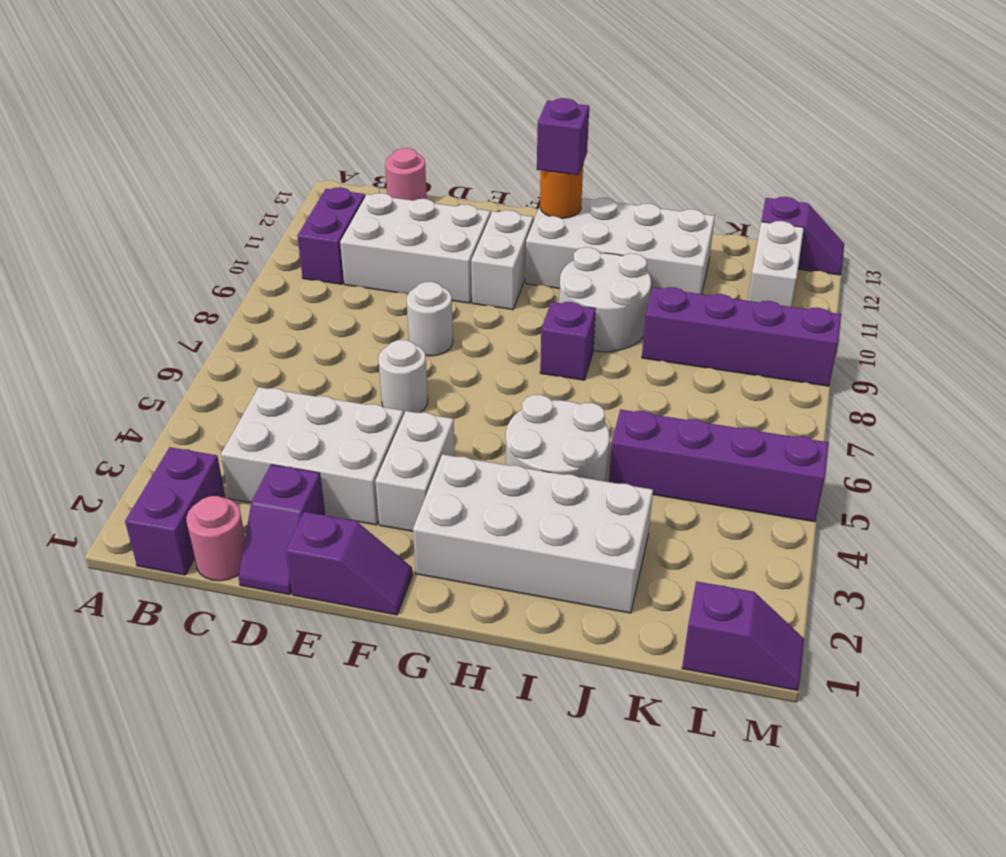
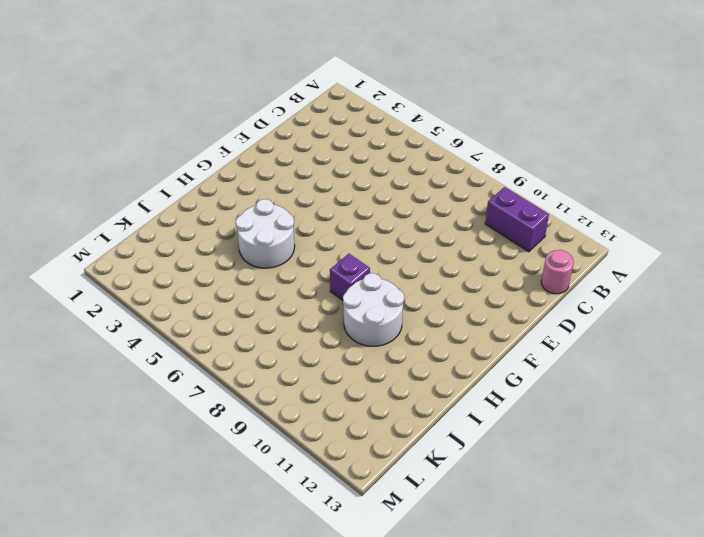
none -> purple 1x2 brick [125,447,225,575]
none -> pink 1x1 round brick [186,496,245,581]
none -> white 2x3 brick [221,387,404,525]

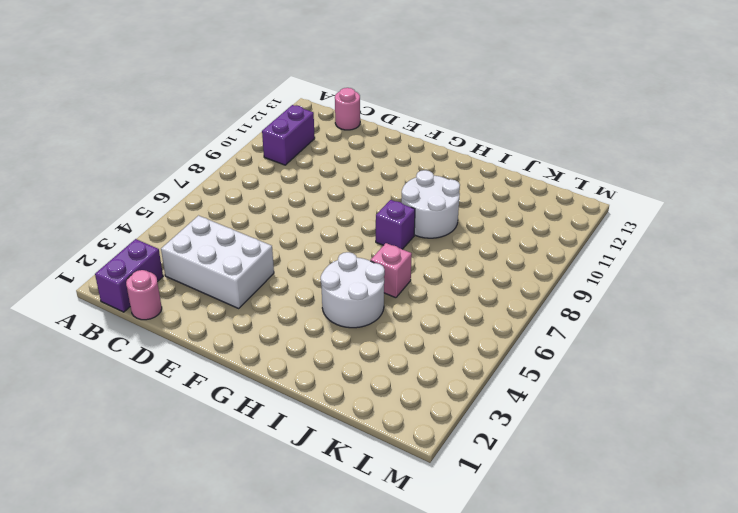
pink 1x1 brick [371,243,412,298] -> none
none -> white 2x3 brick [340,193,491,303]
none -> purple 1x2 slope [238,465,325,595]
none -> purple 1x2 slope [286,512,412,615]

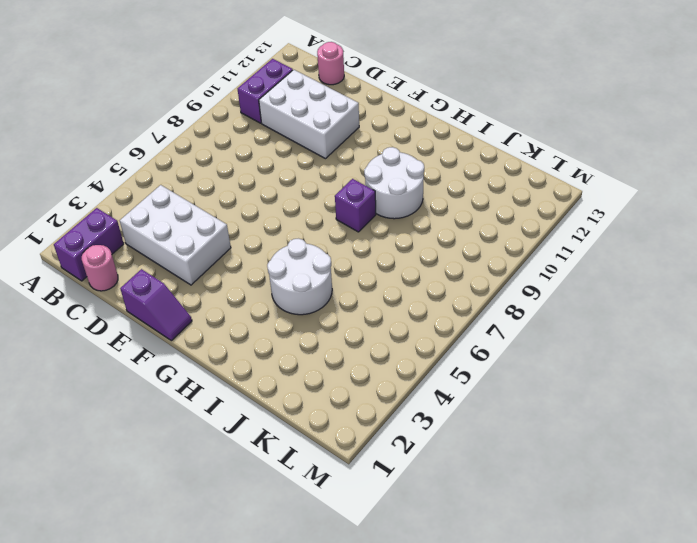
none -> purple 1x2 slope [238,465,325,595]
none -> white 1x1 round brick [378,340,428,414]
none -> white 1x1 round brick [407,282,453,356]

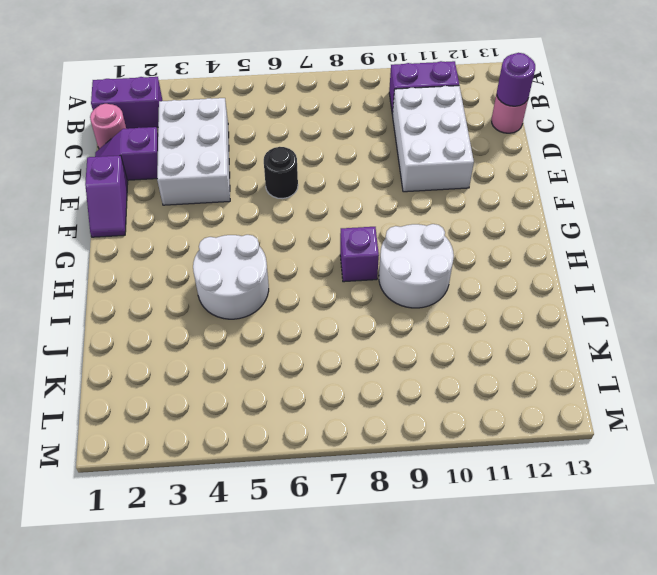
purple 1x1 round brick [497,53,535,106] -> none
black 1x1 round brick [264,147,298,199] -> white 1x1 round brick [378,340,428,414]
none -> white 1x1 round brick [407,282,453,356]
none -> white 1x2 brick [375,411,455,531]
none -> white 1x2 brick [471,210,533,310]

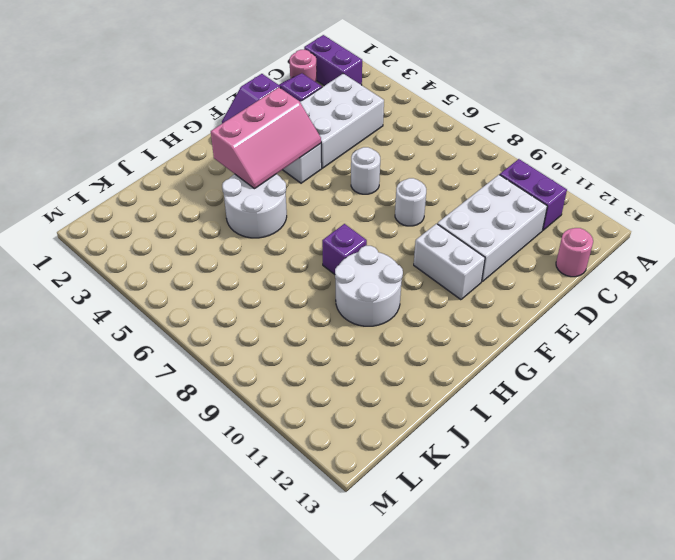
pink 2x3 slope [211,88,321,189] -> none
none -> white 2x4 brick [413,454,653,613]
none -> white 2x4 brick [526,198,715,296]
none -> purple 1x4 brick [609,409,828,522]

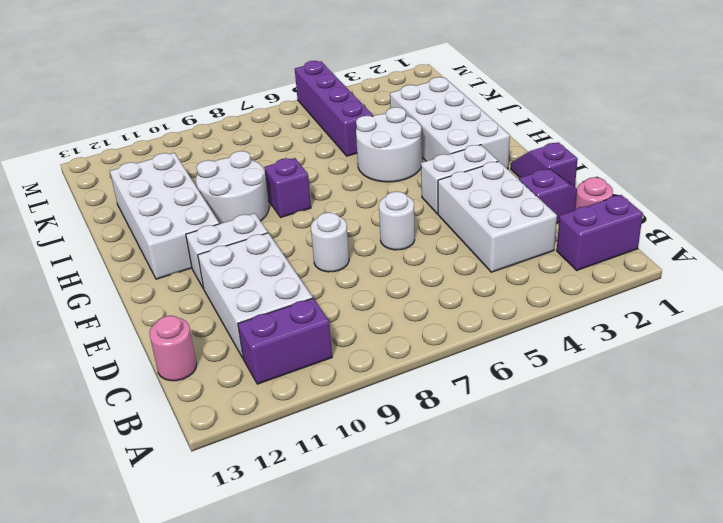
none -> purple 1x4 brick [642,287,841,386]
none -> purple 1x2 slope [682,581,804,691]
none -> white 1x2 brick [748,221,804,307]

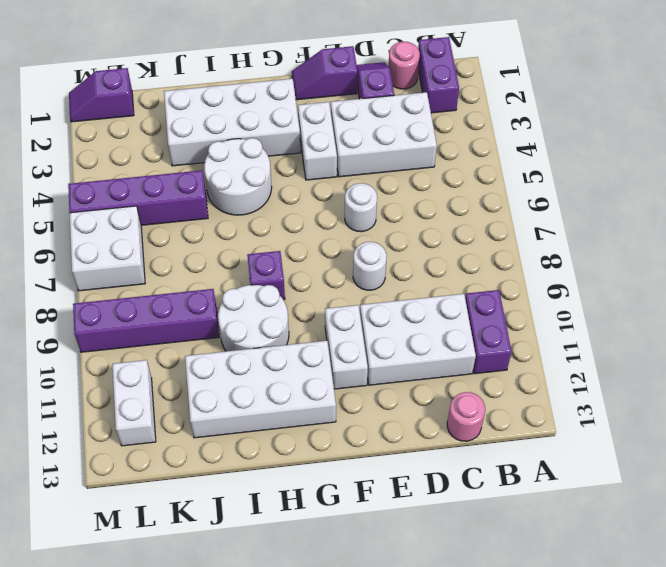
white 2x2 brick [69,206,145,291] -> none
none -> purple 1x2 slope [761,197,844,275]
none -> orange 1x1 round brick [540,166,583,218]
none -> purple 1x1 brick [537,98,589,175]

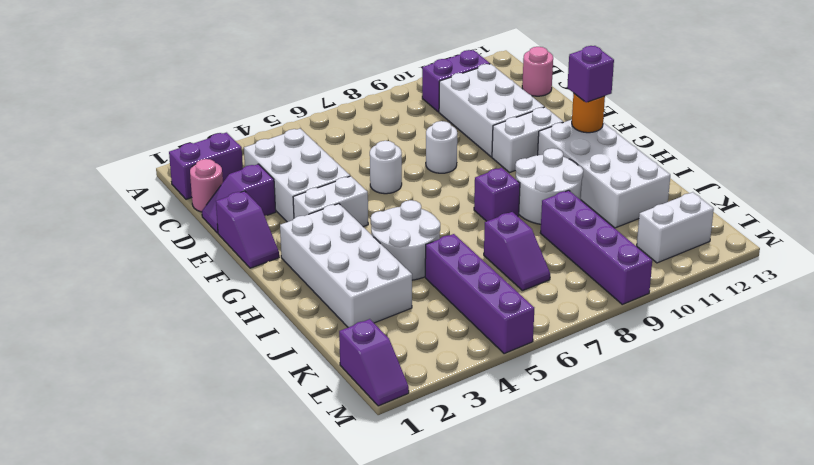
purple 1x2 slope [484,212,550,291] -> purple 1x2 slope moved to [761,197,844,275]

